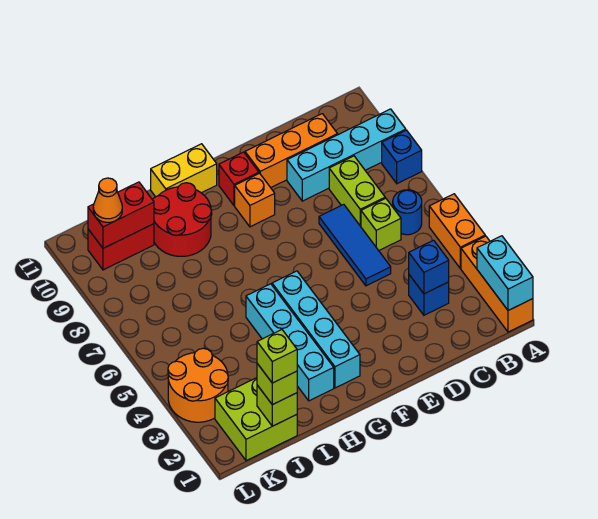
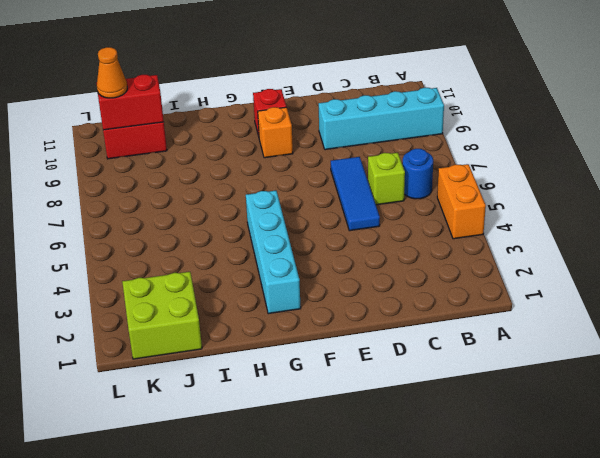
none -> orange 1x3 brick [461,236,533,332]
none -> blue 1x1 brick [382,130,422,184]
none -> blue 1x1 brick [409,275,449,315]

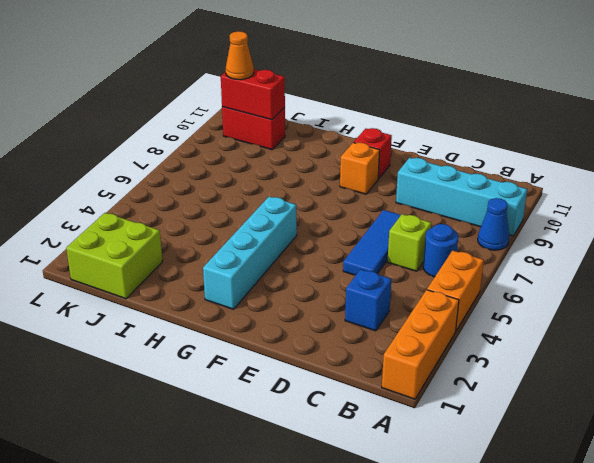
blue 1x1 cone [478,198,509,250] -> blue 1x1 brick [382,130,422,184]
none -> lime 1x2 brick [329,156,385,226]
none -> orange 1x3 brick [245,114,338,188]
none -> yellow 1x2 brick [151,144,217,197]

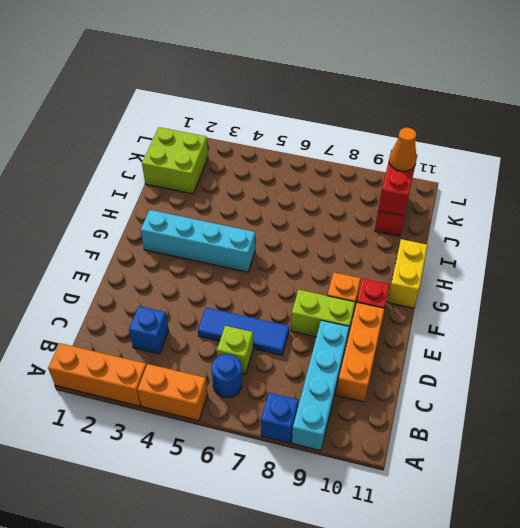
lime 1x2 brick [291,290,355,340] -> lime 1x2 brick moved to [329,156,385,226]
none -> cyan 1x4 brick [246,284,334,401]
none -> red 2x2 round brick [152,183,212,256]
none -> orange 2x2 round brick [168,348,228,422]

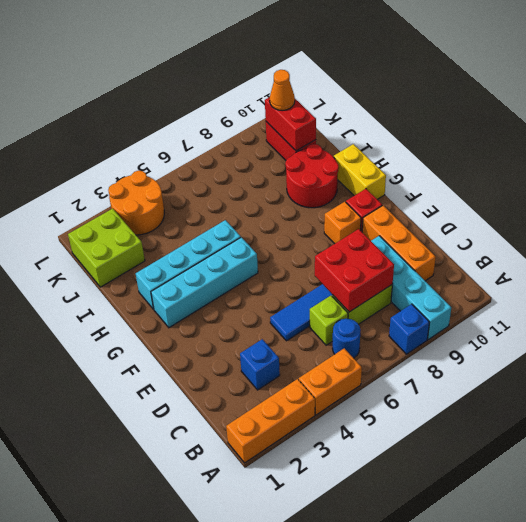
red 2x2 brick [315,229,394,312] -> none
none -> cyan 1x2 brick [477,236,533,310]
none -> blue 1x1 brick [409,240,449,294]
none -> lime 1x1 brick [257,385,297,426]

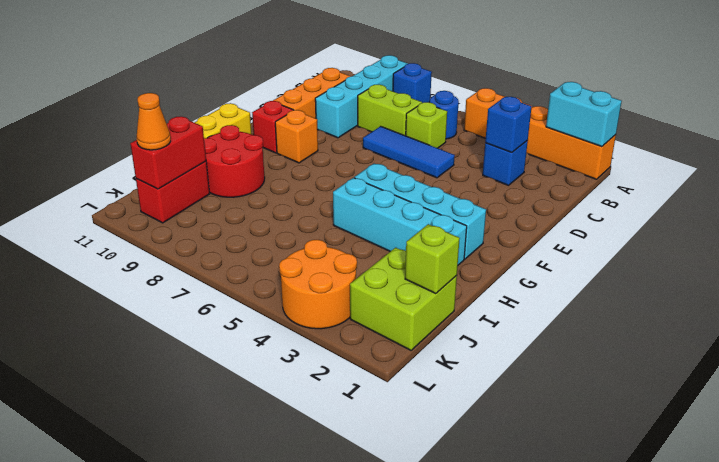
none -> lime 1x1 brick [257,364,297,405]
none -> lime 1x1 brick [257,330,297,383]

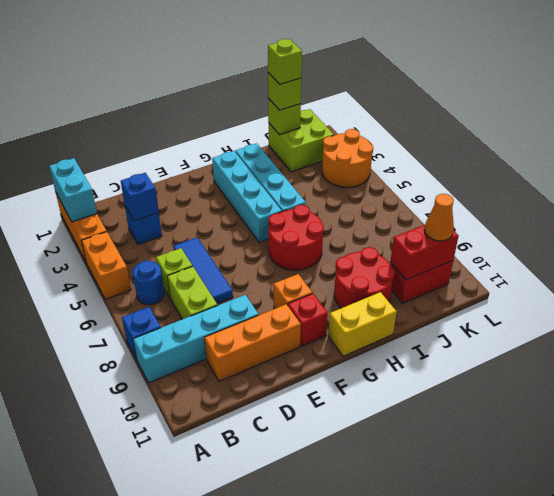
red 2x2 round brick [269,205,324,270] -> none

